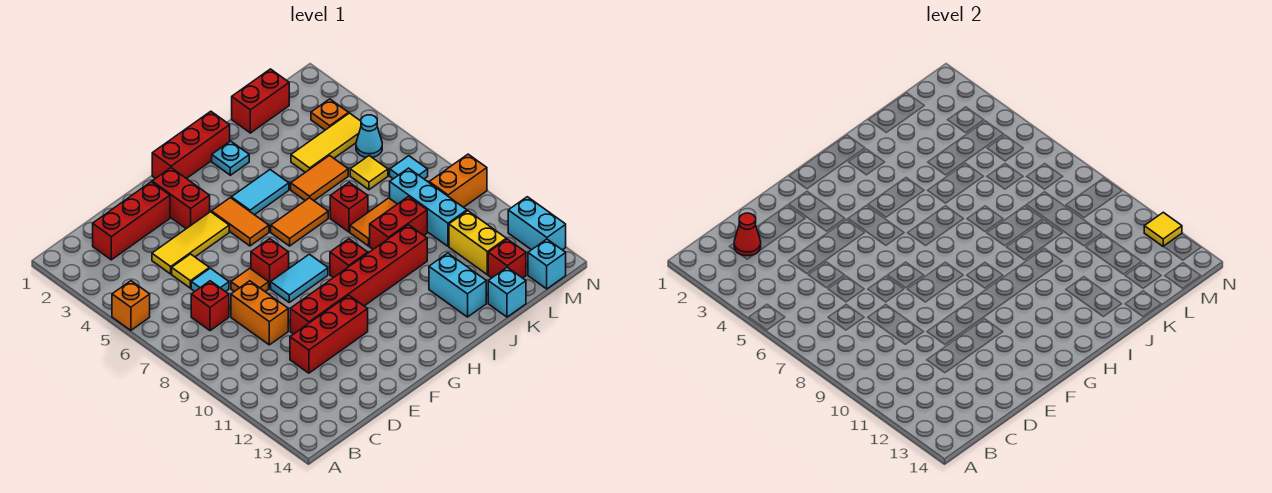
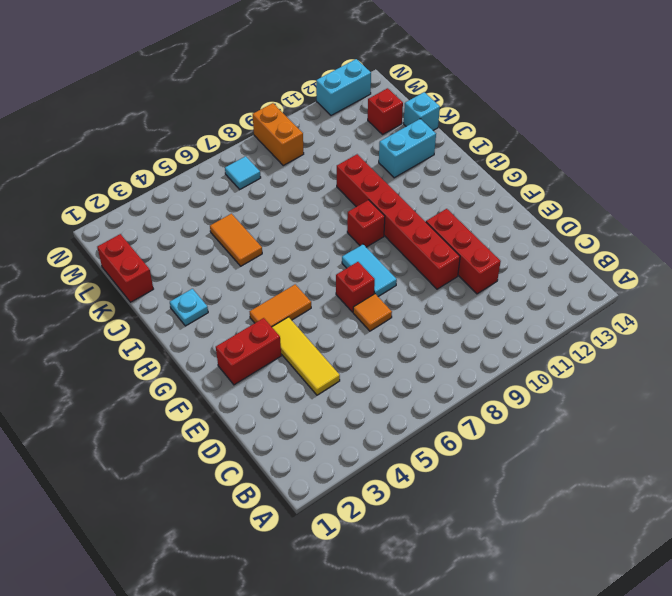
none -> orange 1x1 brick [112,281,150,330]
none -> red 1x3 brick [93,182,170,260]
none -> red 1x1 brick [191,281,229,331]
none -> yellow 1x1 tile [172,254,209,288]

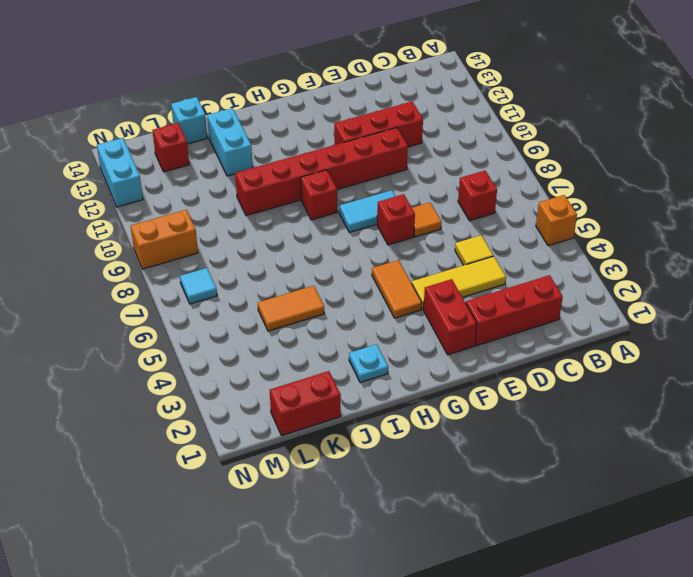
none -> cyan 1x1 tile [191,268,229,292]
none -> orange 1x2 brick [231,281,288,345]
none -> red 1x3 brick [152,111,230,179]
none -> cyan 1x2 tile [231,170,289,215]

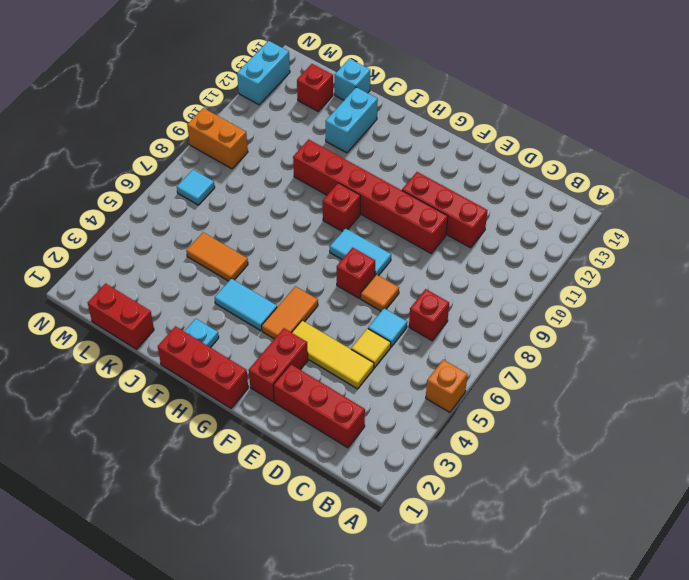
none -> orange 1x2 brick [231,281,288,345]
none -> orange 1x2 tile [271,198,328,246]
none -> red 1x1 brick [330,182,368,232]
none -> orange 1x2 tile [350,198,397,246]

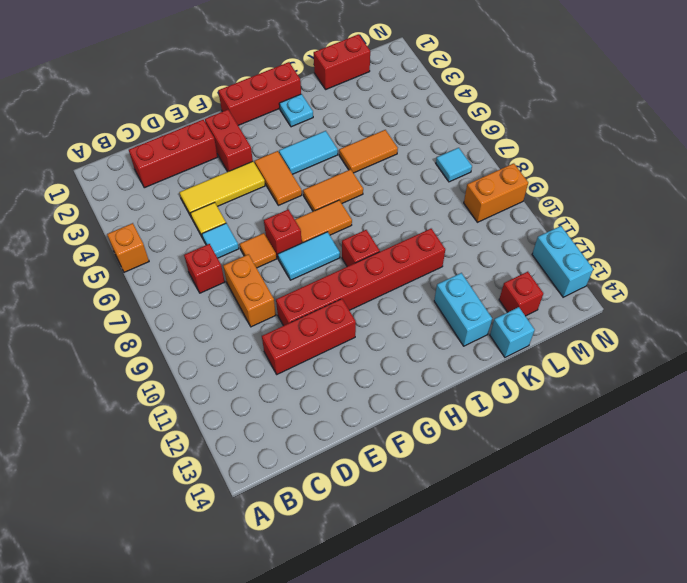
orange 1x2 tile [295,200,352,243] -> orange 1x2 tile moved to [350,198,397,246]
none -> red 1x1 brick [330,182,368,232]
none -> red 1x2 brick [370,197,427,249]
none -> yellow 1x3 tile [291,113,361,172]
none -> yellow 1x1 tile [350,156,388,190]

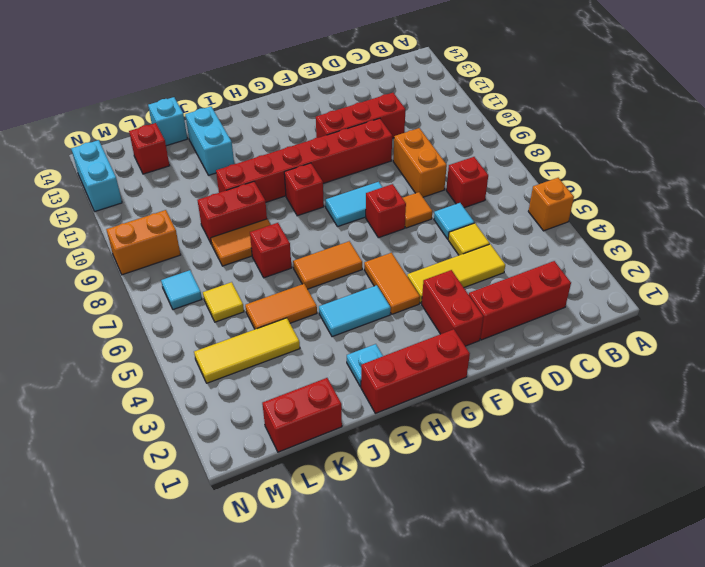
none -> cyan 1x3 brick [390,168,467,246]
none -> yellow 1x2 brick [449,211,506,275]
none -> orange 1x1 plate [311,99,349,130]
none -> cyan 1x1 cone [356,115,382,157]

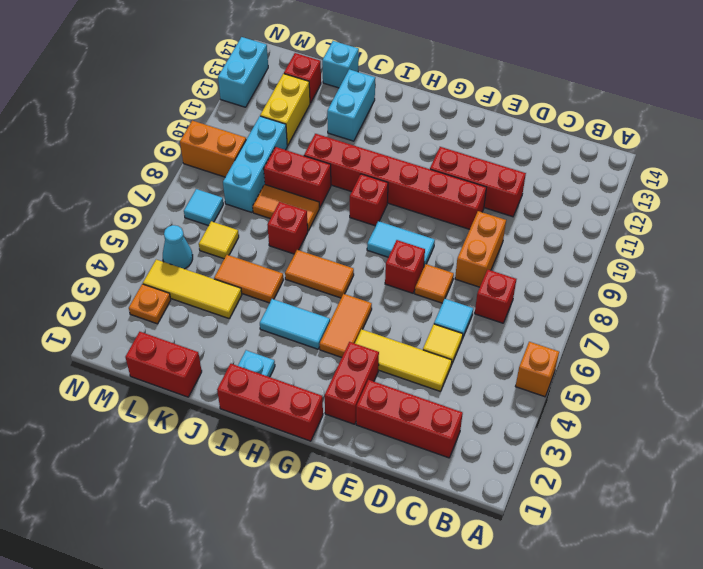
none -> cyan 1x1 brick [528,239,566,289]
none -> red 1x1 cone [734,213,761,256]
none -> yellow 1x1 tile [1144,212,1182,246]

